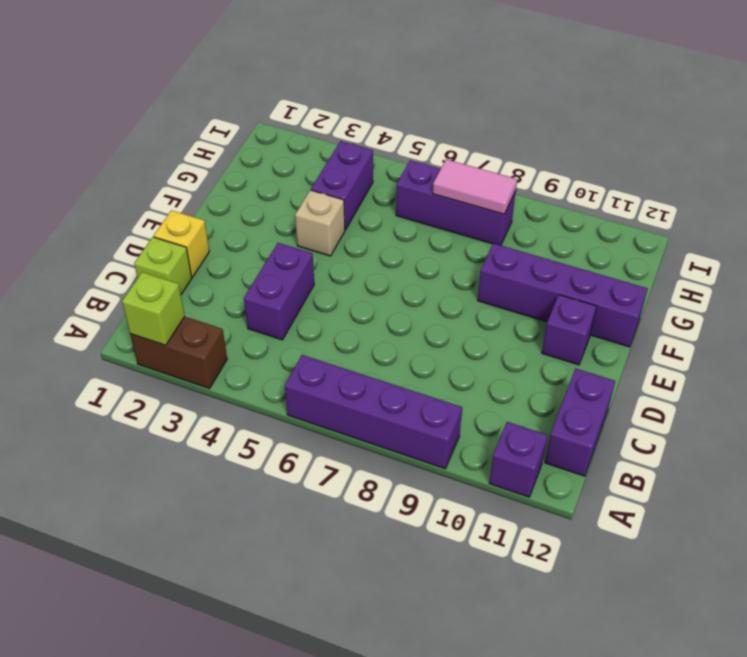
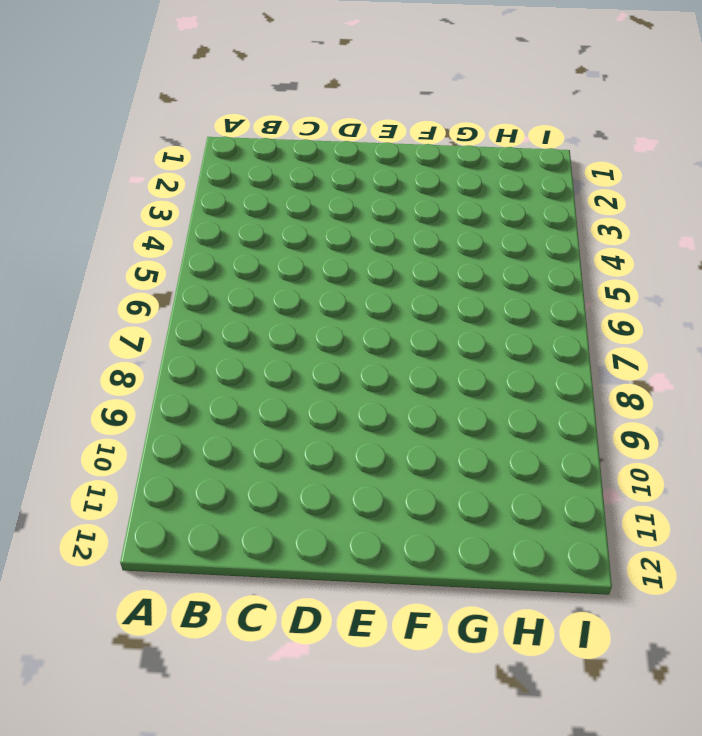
none -> brown 1x2 brick [130,317,227,389]
none -> purple 1x4 brick [285,355,462,469]
none -> purple 1x1 brick [489,422,548,497]

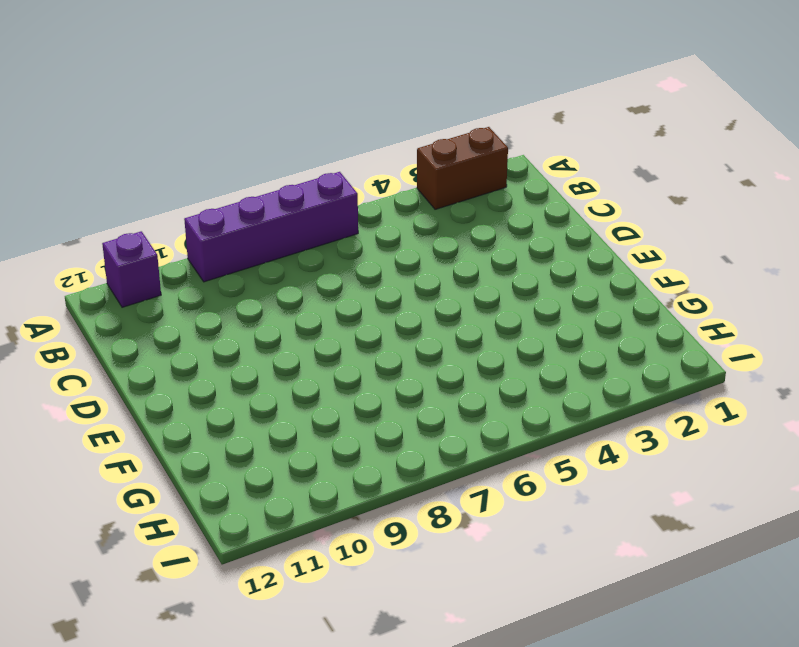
none -> purple 1x2 brick [545,369,615,476]
none -> lime 1x1 brick [134,237,192,294]
none -> purple 1x2 brick [244,243,314,340]

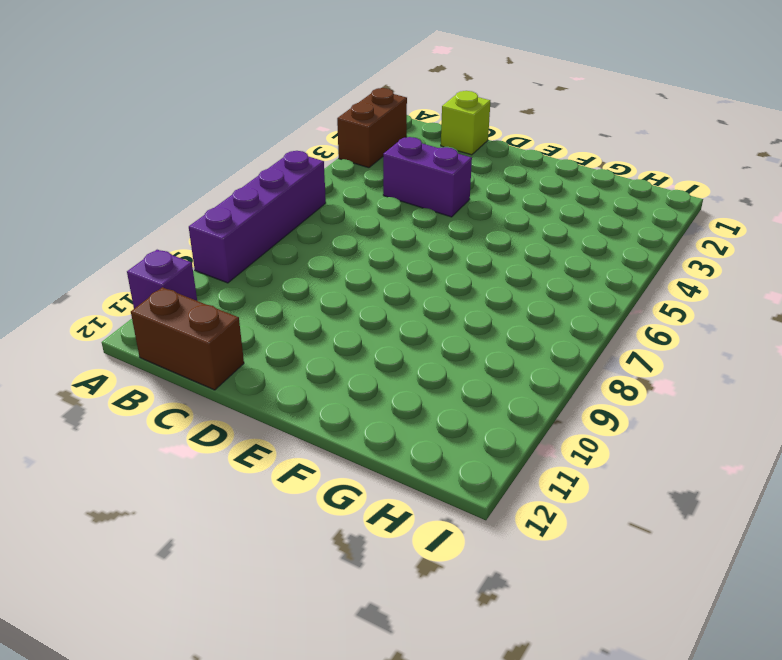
brown 1x2 brick [131,287,244,390] -> purple 1x2 brick [545,369,615,476]
none -> yellow 1x1 brick [154,210,209,277]
none -> purple 1x1 brick [542,295,597,365]
none -> tan 1x1 brick [295,190,345,256]

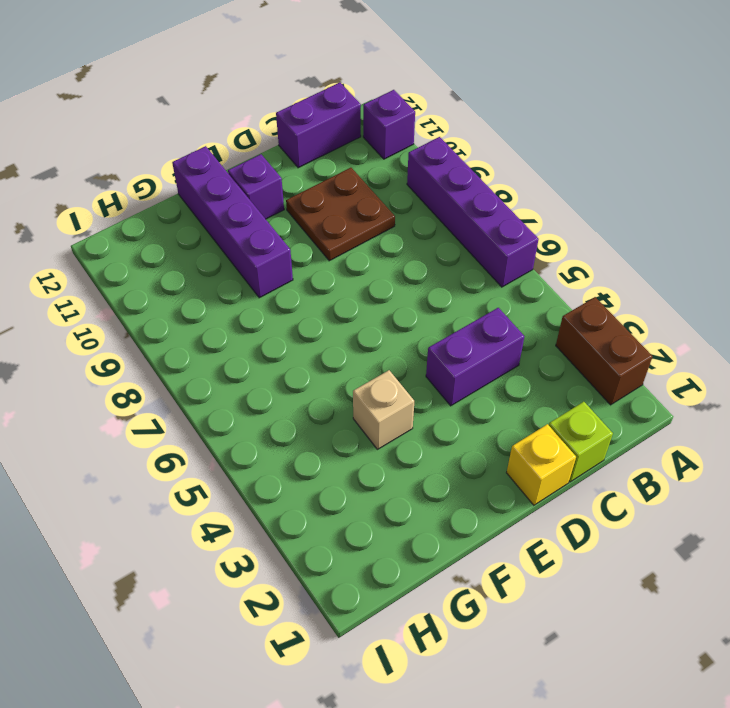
brown 2x2 plate [286,168,395,261] -> none
none -> purple 1x2 brick [311,141,373,230]
none -> purple 1x3 brick [396,161,516,245]
none -> lime 1x1 brick [122,272,185,345]

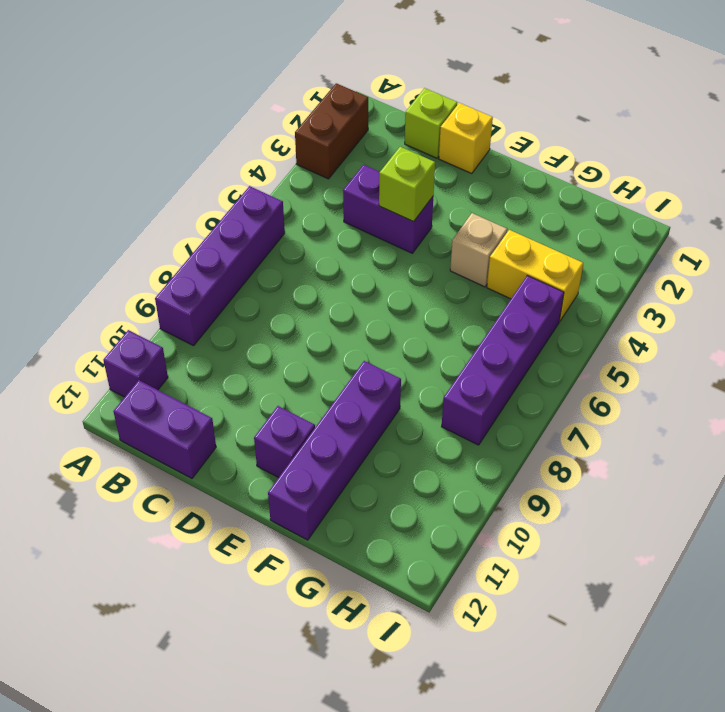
lime 1x1 brick [379,147,435,222] -> lime 1x1 brick moved to [122,272,185,345]
yellow 1x2 brick [487,230,583,321] -> purple 1x2 brick [311,141,373,230]
purple 1x4 brick [442,276,564,445] -> purple 1x3 brick [396,161,516,245]
none -> pink 1x2 tile [433,159,517,214]

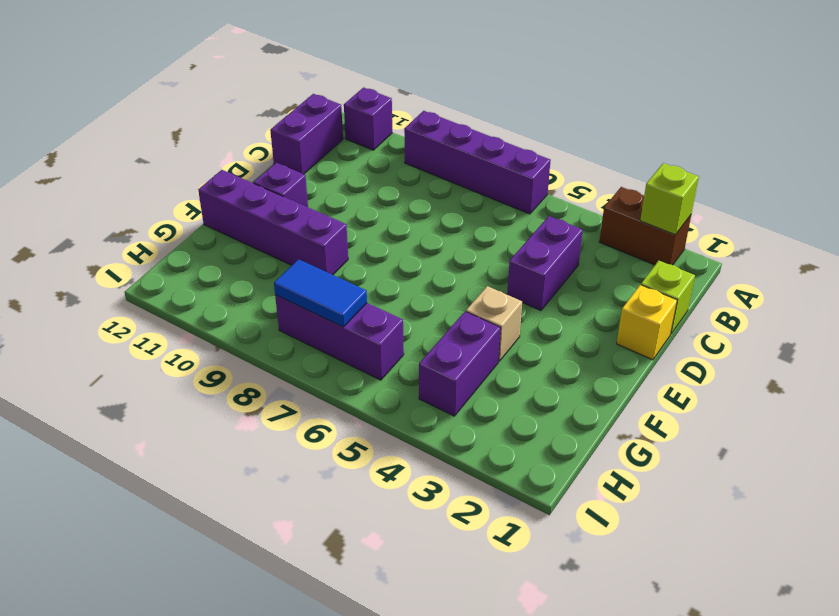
blue 1x2 tile [274,259,367,327] -> pink 1x2 tile [433,159,517,214]

